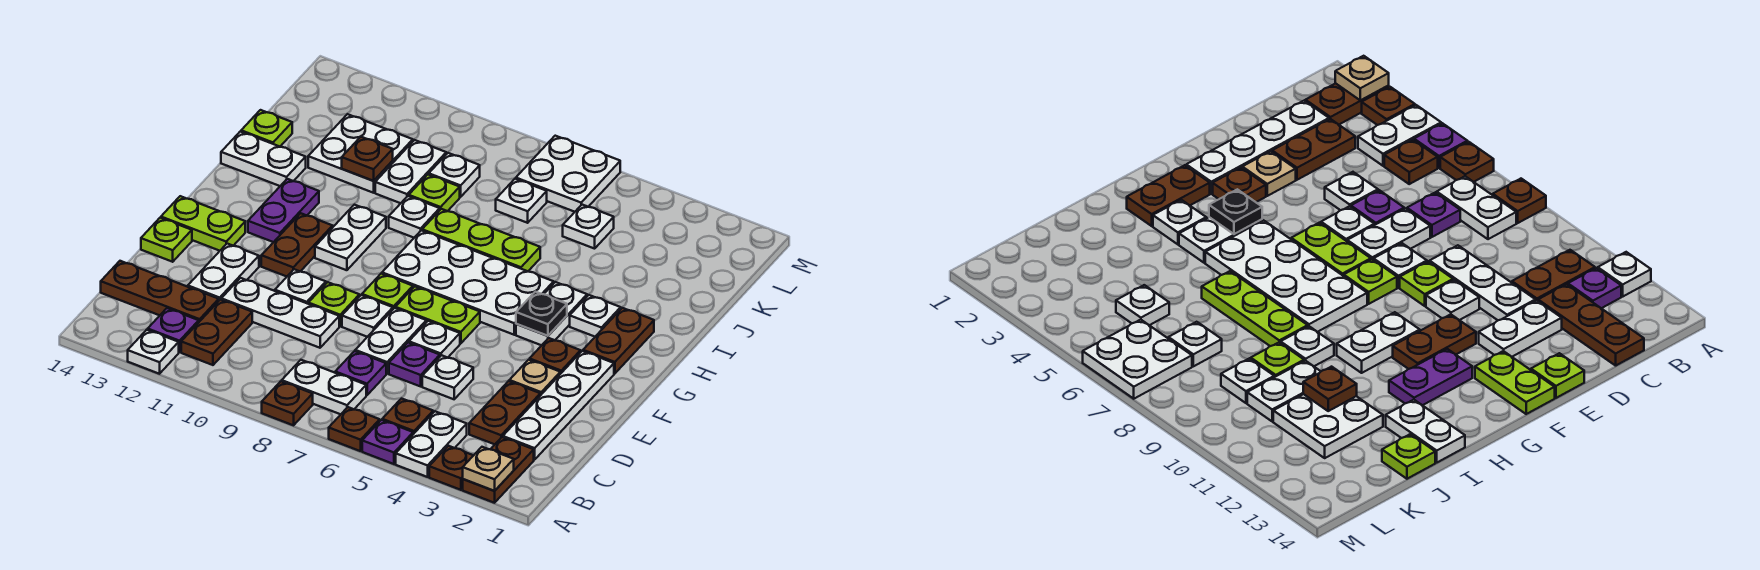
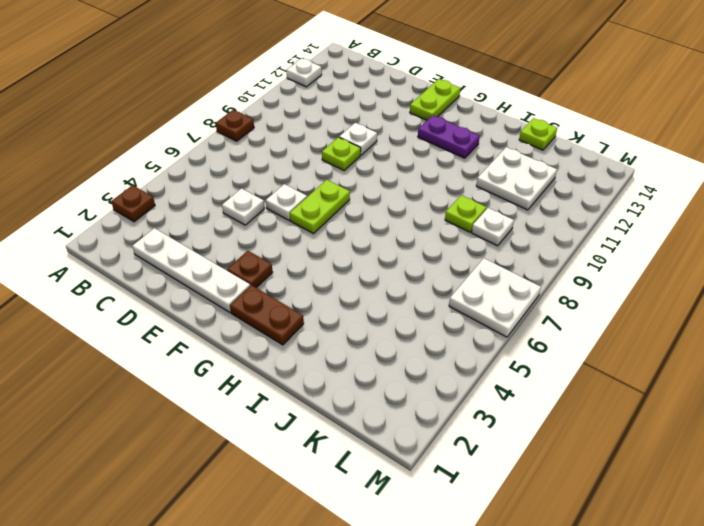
none -> brown 1x2 plate [463,437,534,503]
none -> white 1x2 plate [396,411,467,477]
none -> purple 1x1 plate [362,420,413,464]
none -> brown 1x1 plate [329,407,380,451]

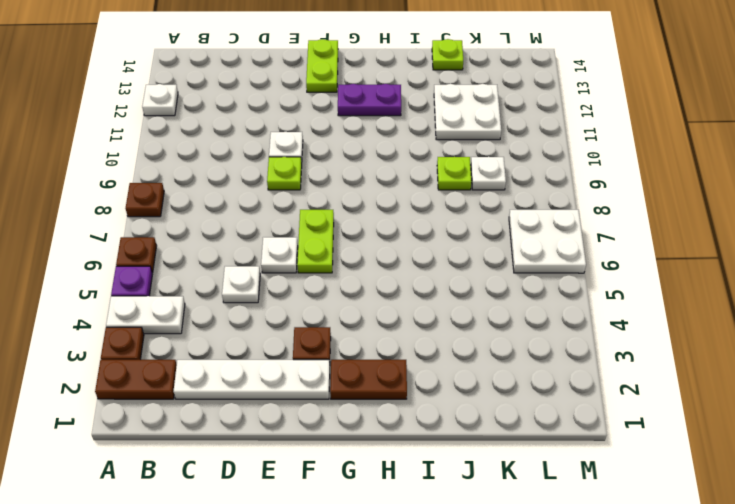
none -> brown 1x1 plate [382,399,433,434]
none -> white 1x2 plate [282,360,366,414]
none -> brown 1x2 plate [181,300,252,365]
none -> purple 1x1 plate [148,308,199,352]

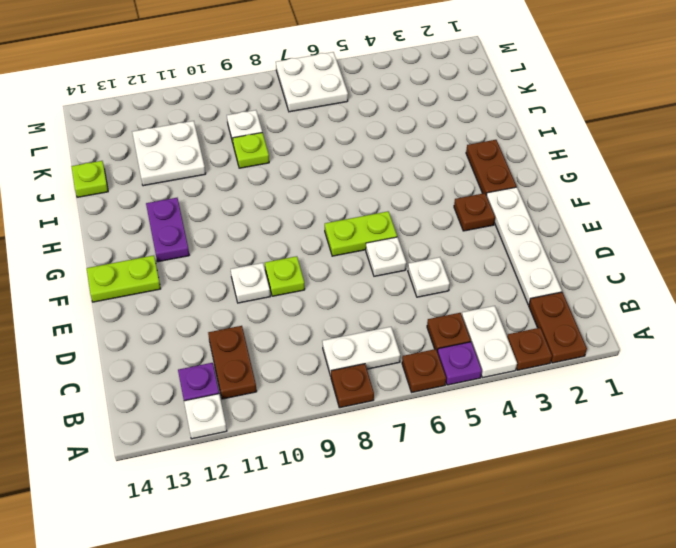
none -> brown 1x2 plate [469,381,540,444]
none -> purple 1x1 plate [335,351,386,395]
none -> brown 1x3 plate [101,261,219,322]
none -> purple 1x1 plate [389,343,440,386]

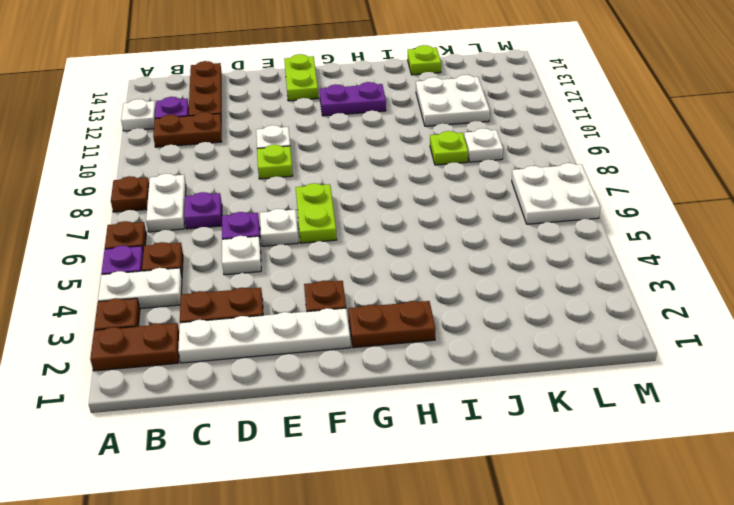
none -> white 1x2 plate [355,308,426,374]
none -> white 1x3 plate [221,278,339,348]
none -> white 1x2 plate [188,244,259,300]
none -> tan 1x1 plate [509,360,560,396]

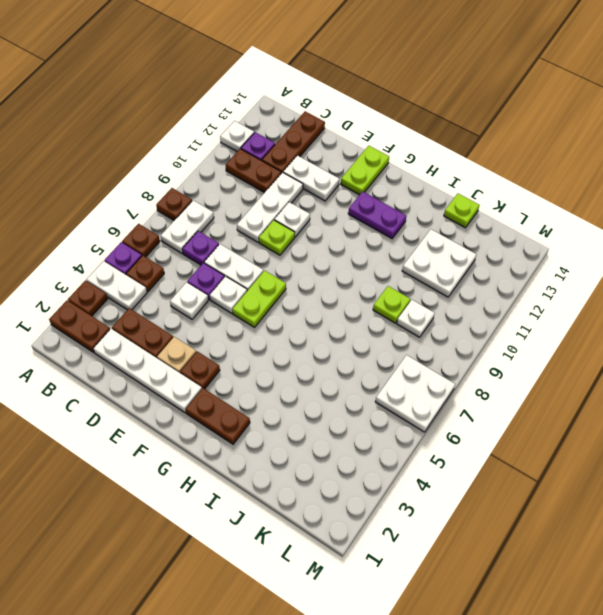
none -> white 1x1 plate [342,295,393,337]
none -> lime 1x1 plate [141,218,192,262]
none -> lime 1x1 plate [362,274,413,309]
none -> brown 1x2 plate [261,213,333,276]

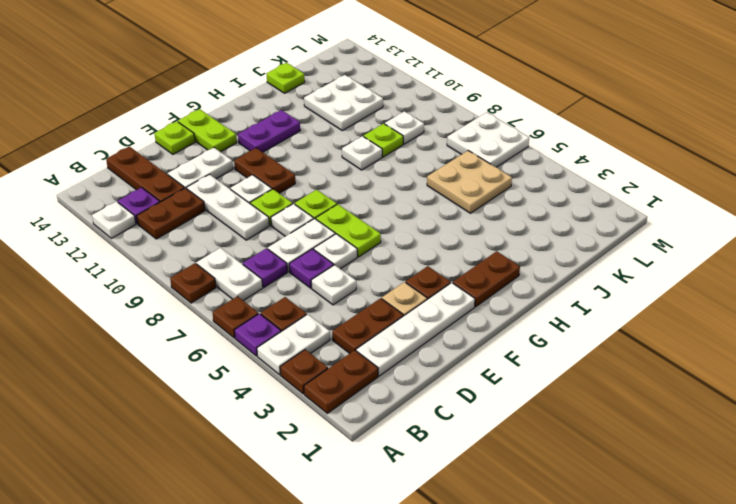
brown 1x2 plate [234,148,295,193] -> brown 1x2 plate turned to [261,213,333,276]
tan 2x2 plate [427,151,512,213] -> white 1x1 plate [563,205,614,249]
none -> white 1x2 plate [516,282,587,345]
none -> white 2x4 plate [382,230,554,335]
none -> white 1x2 plate [315,205,386,270]
none -> white 1x1 plate [570,295,621,337]

